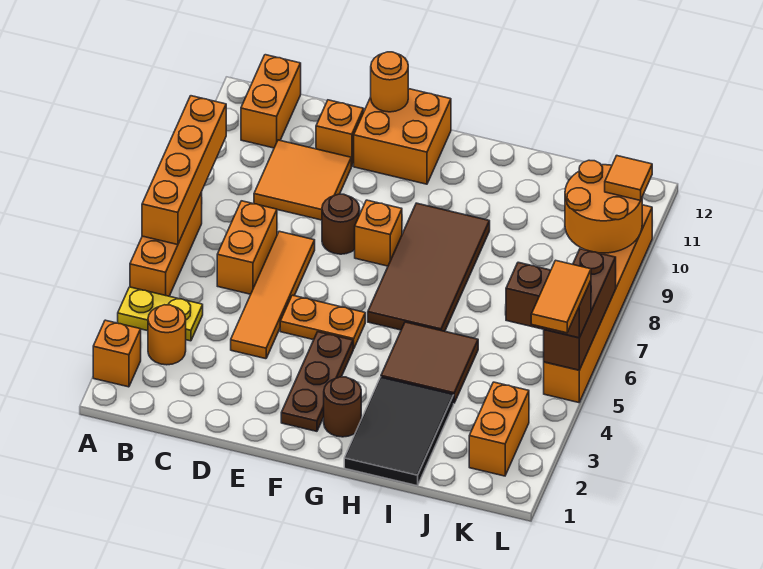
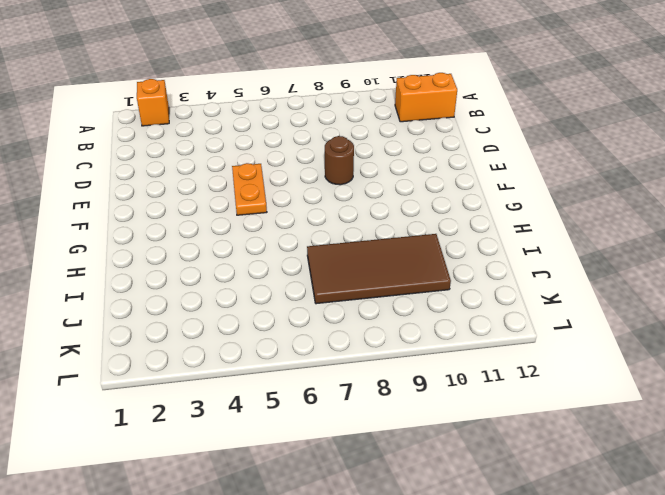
brown 2x4 tile [307,234,451,304] -> brown 2x4 tile moved to [368,203,490,331]
none -> yellow 1x2 plate [118,287,203,341]
none -> orange 1x3 brick [130,192,202,296]
none -> orange 1x1 round brick [148,305,186,365]

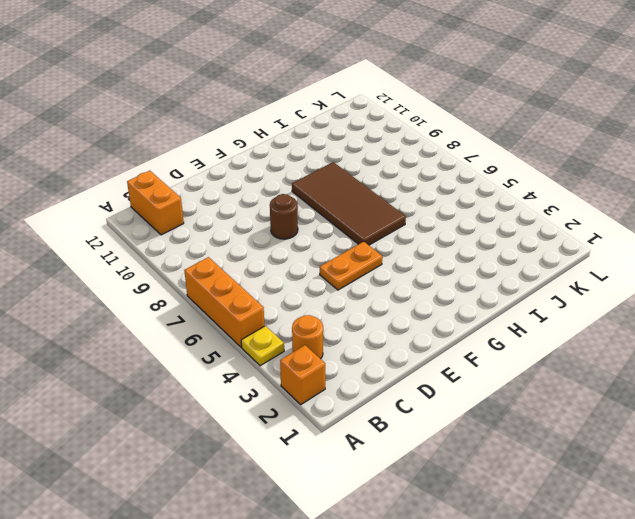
yellow 1x1 plate [241,326,284,366] -> yellow 1x2 plate [118,287,203,341]
none -> orange 1x2 brick [217,201,277,294]
none -> orange 2x2 tile [254,140,351,220]
none -> orange 1x4 tile [231,231,315,359]

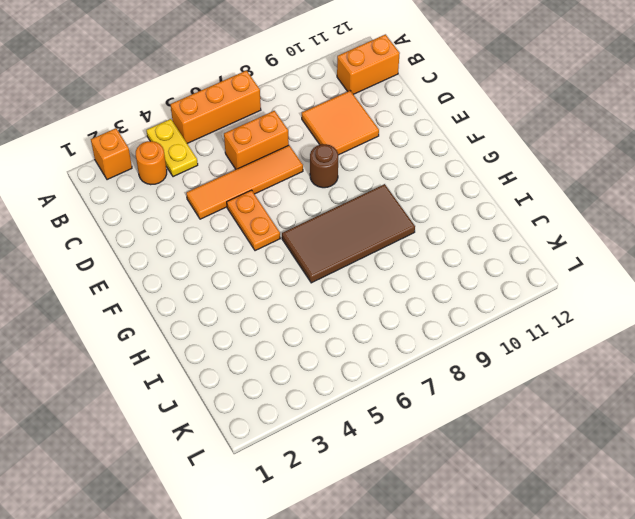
none -> orange 1x1 brick [316,100,364,166]
none -> orange 2x2 brick [354,89,451,184]
none -> brown 1x3 plate [281,332,353,431]

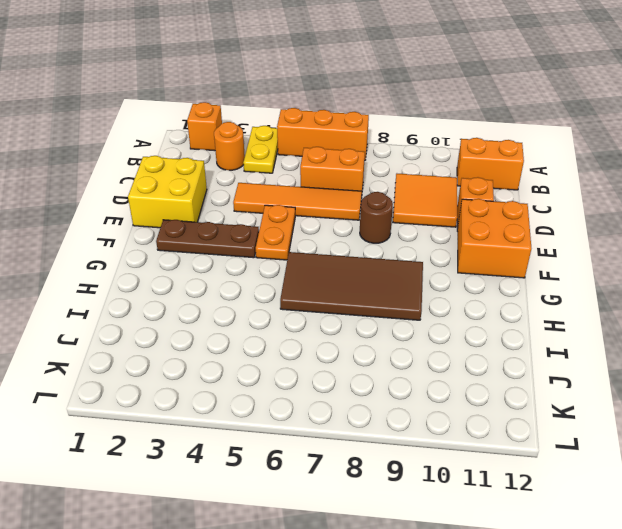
yellow 2x2 brick [128,156,207,228] -> none
none -> orange 1x1 brick [355,200,402,266]
none -> brown 1x1 round brick [324,377,361,437]
none -> black 2x3 tile [344,377,454,486]

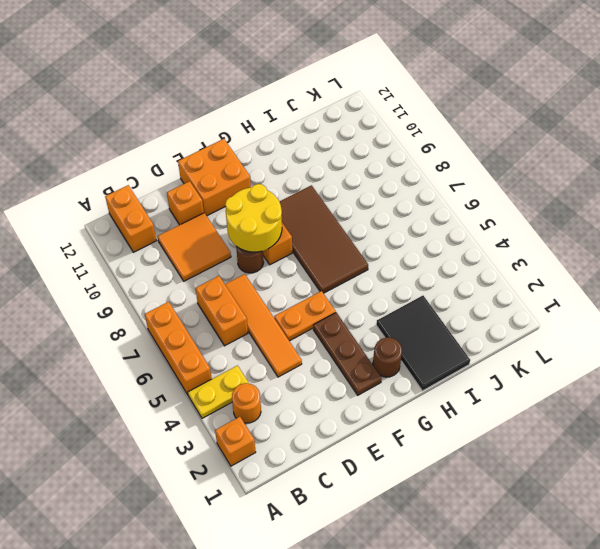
yellow 2x2 round brick [225,184,282,252] -> none
none -> brown 2x2 tile [381,322,478,403]
none -> orange 1x2 brick [469,382,529,476]
none -> orange 1x6 brick [544,205,652,403]

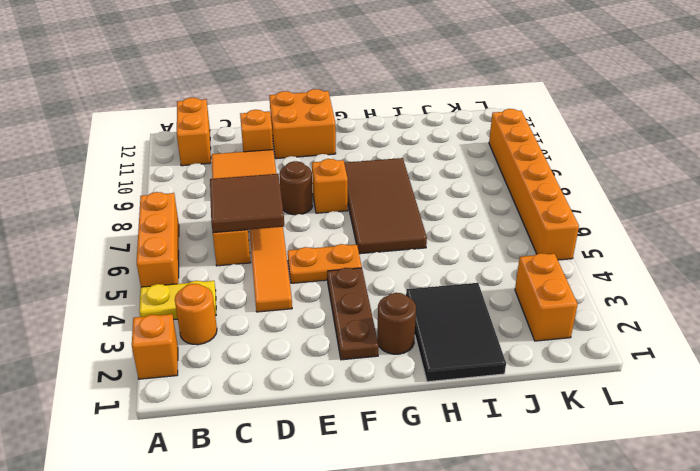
brown 2x2 tile [210,174,284,232] -> brown 2x2 tile moved to [381,322,478,403]
none -> orange 1x4 brick [142,96,226,245]
none -> orange 1x1 round brick [371,52,408,112]
none -> orange 2x2 round brick [565,160,642,253]

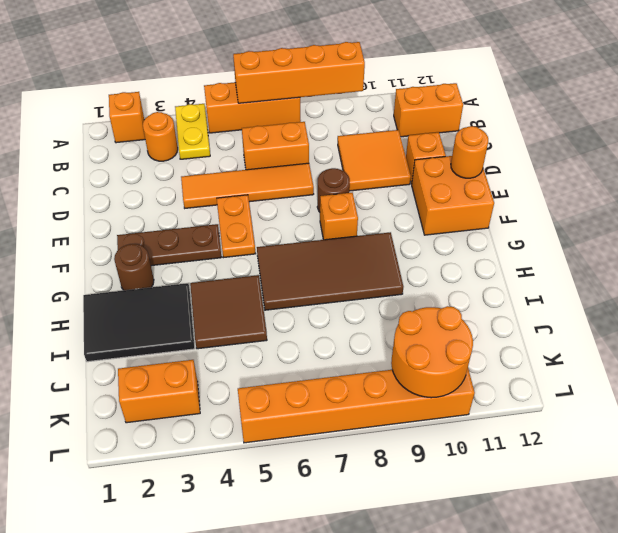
none -> brown 1x3 brick [544,249,616,370]
none -> brown 1x2 brick [506,262,591,338]
none -> orange 1x1 tile [605,156,652,201]

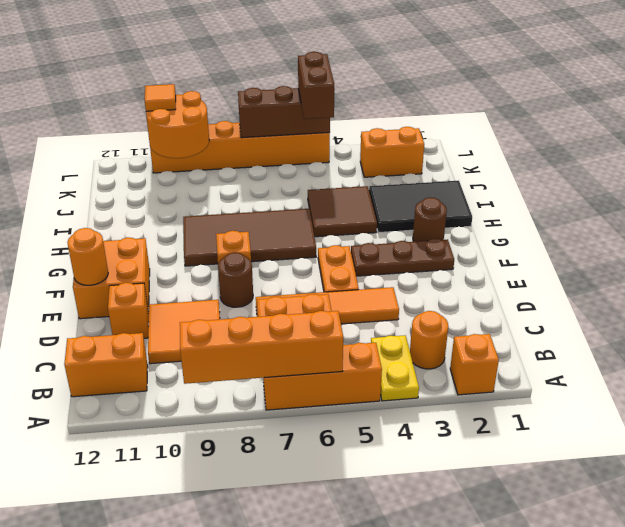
none -> orange 1x2 tile [531,260,591,333]

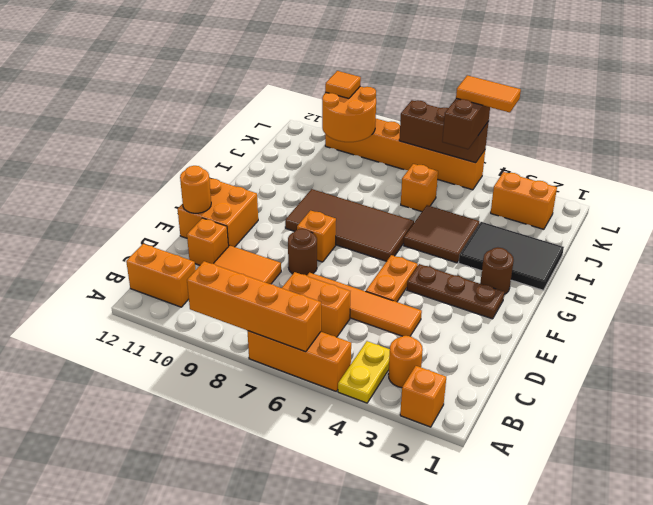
orange 1x1 brick [401,164,438,212] -> none

